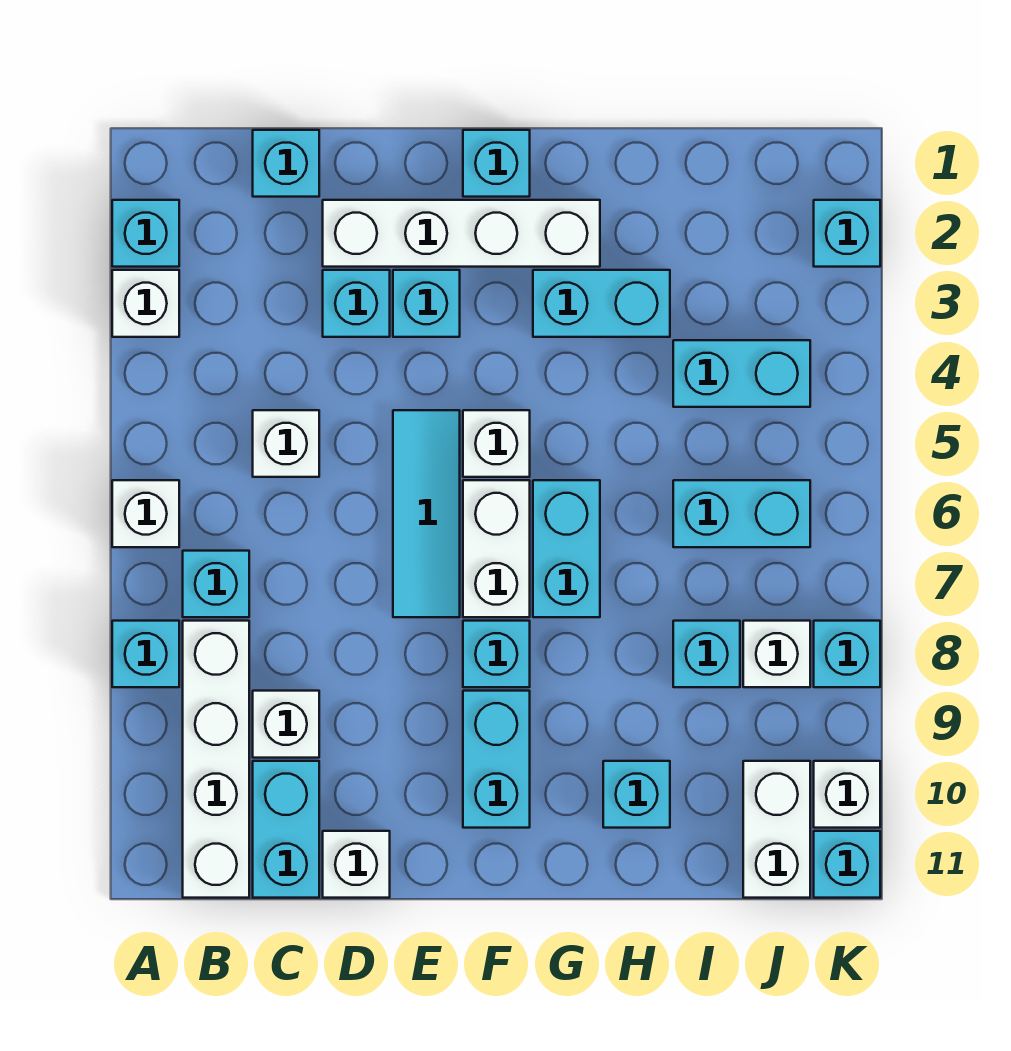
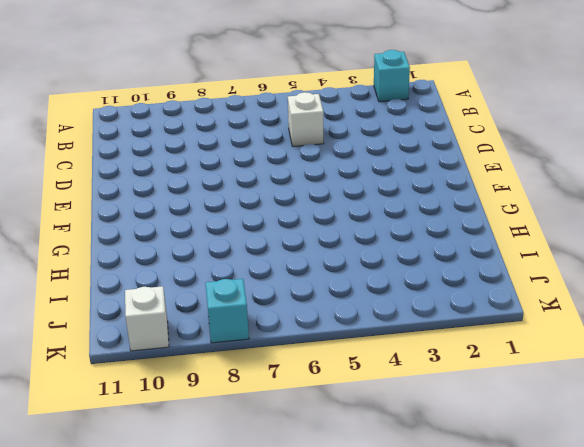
none -> white 1x1 brick [112,270,179,337]
none -> white 1x1 brick [112,480,179,547]
none -> cyan 1x1 brick [112,621,179,687]
none -> cyan 1x1 brick [183,551,249,617]

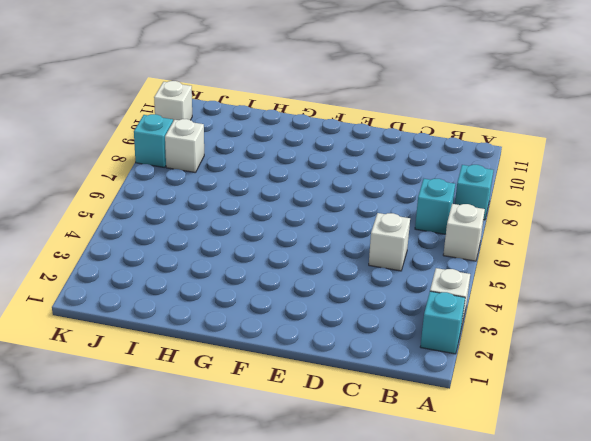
none -> white 1x4 brick [183,621,249,898]
none -> cyan 1x1 brick [253,130,319,197]
none -> white 1x1 brick [253,691,319,758]
none -> cyan 1x2 brick [253,761,319,898]

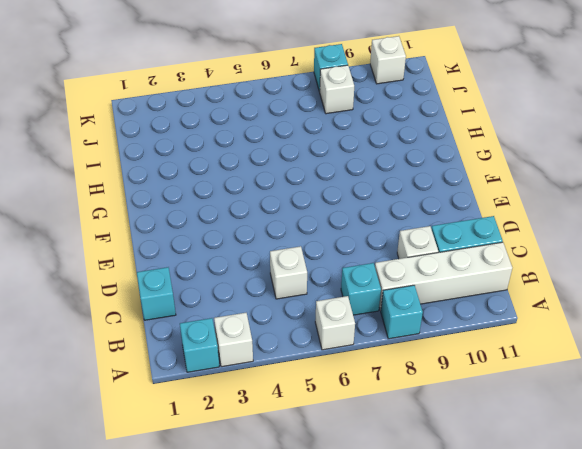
none -> white 1x4 brick [323,200,600,267]
none -> cyan 1x1 brick [323,270,390,337]
none -> white 1x1 brick [323,831,390,898]
none -> cyan 1x1 brick [393,270,460,337]

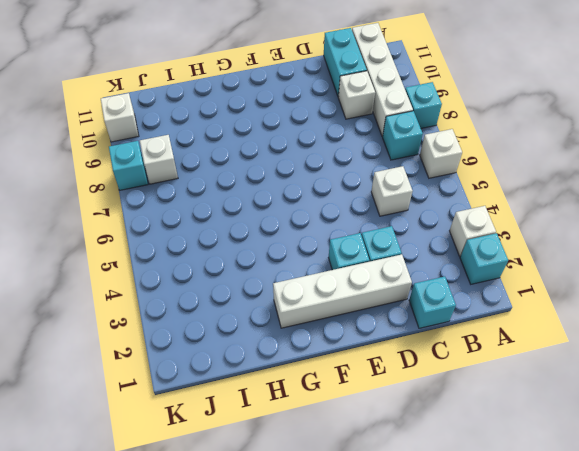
none -> white 1x1 brick [323,831,390,898]
none -> cyan 1x3 tile [393,410,460,617]
none -> cyan 1x1 brick [463,130,530,197]
none -> white 1x1 brick [463,410,530,477]

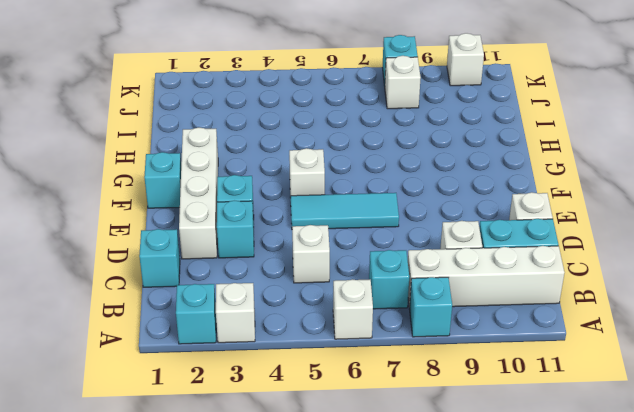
none -> white 1x2 brick [463,480,530,617]
none -> cyan 1x1 brick [463,621,530,687]
none -> cyan 1x2 brick [463,691,530,828]
none -> cyan 1x2 brick [533,270,670,337]

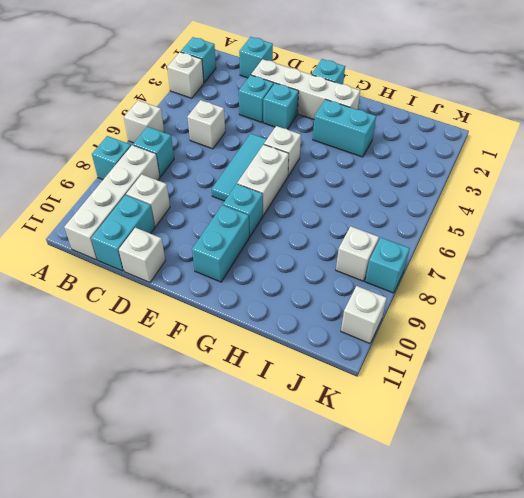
none -> cyan 1x2 brick [533,480,600,617]
none -> cyan 1x1 brick [603,761,670,828]
none -> cyan 1x2 brick [673,340,810,407]
none -> cyan 1x2 brick [673,480,810,547]

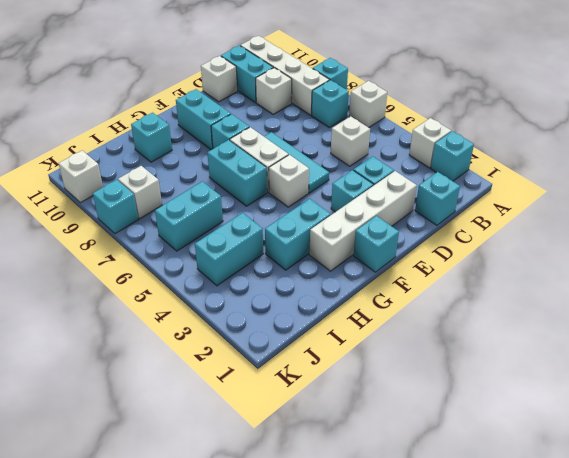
none -> cyan 1x1 brick [673,621,740,687]
none -> white 1x2 brick [743,761,810,898]
none -> cyan 1x1 brick [814,200,880,267]
none -> cyan 1x1 brick [814,831,880,898]

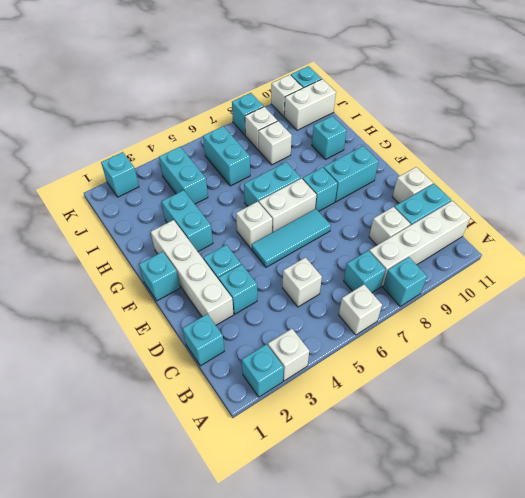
white 1x1 brick [259,121,292,165] -> cyan 1x1 brick [673,621,740,687]

